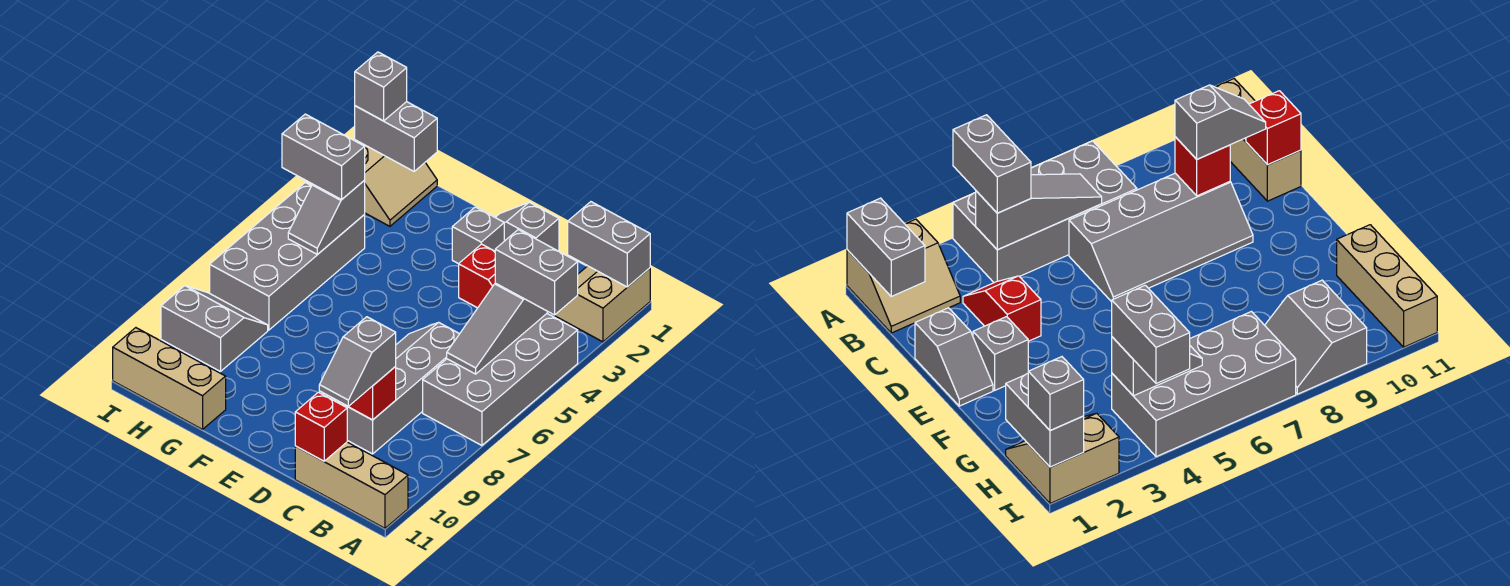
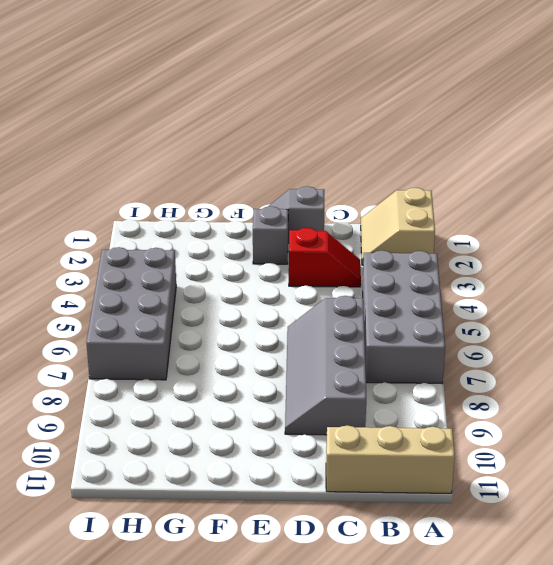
none -> tan 1x3 brick [113,328,226,429]
none -> tan 2x2 slope [354,140,437,226]
none -> grey 2x2 slope [161,286,268,372]

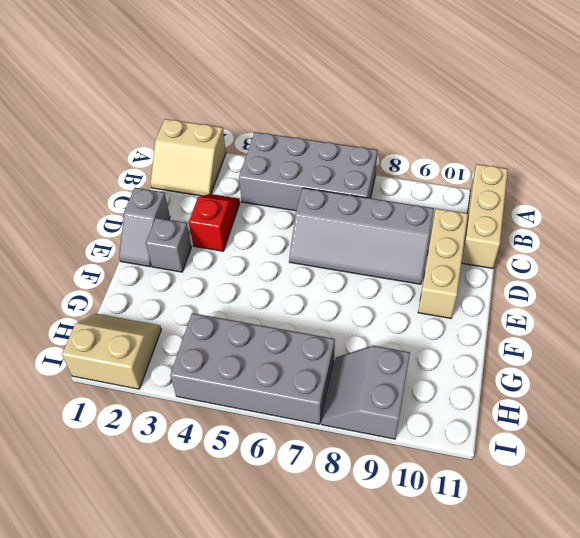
tan 1x3 brick [418,208,468,318] -> tan 1x3 brick moved to [113,328,226,429]
none -> grey 1x2 brick [568,202,650,287]
none -> grey 1x3 slope [447,283,547,374]
none -> red 1x1 brick [348,367,396,420]

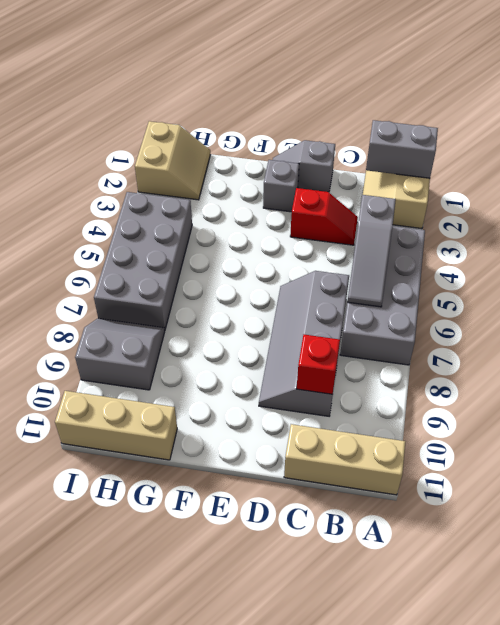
none -> red 1x1 brick [295,392,347,461]
none -> grey 1x2 brick [355,102,437,171]
none -> grey 1x2 slope [288,181,365,255]

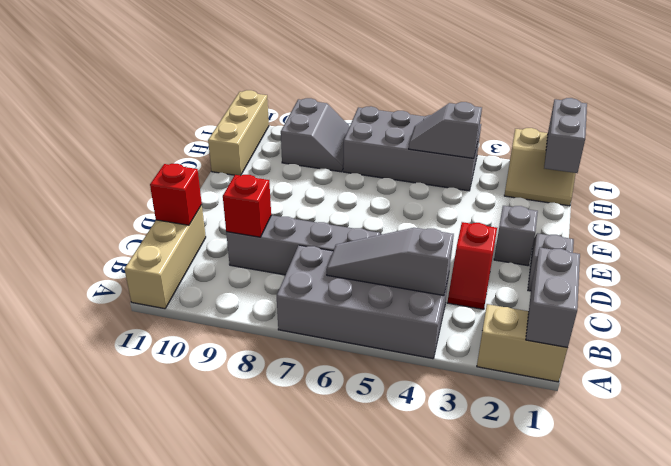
none -> grey 1x2 brick [495,230,578,315]
none -> grey 1x2 slope [319,317,396,406]
none -> grey 1x2 brick [282,114,365,200]

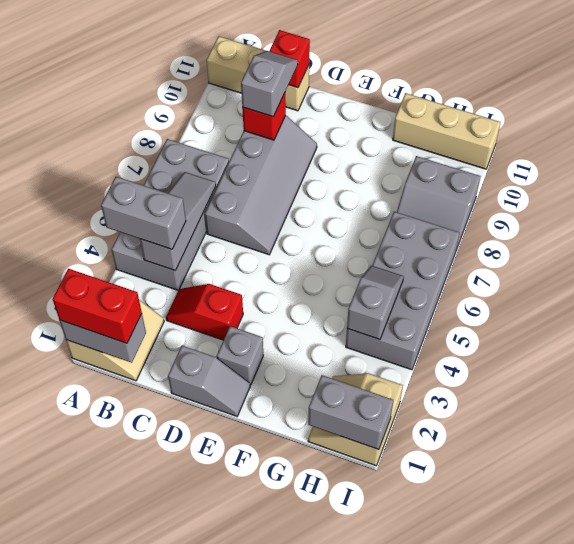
red 1x2 brick [53,269,142,343] -> none
none -> grey 1x2 brick [282,114,365,200]
none -> grey 1x1 brick [355,52,407,121]

